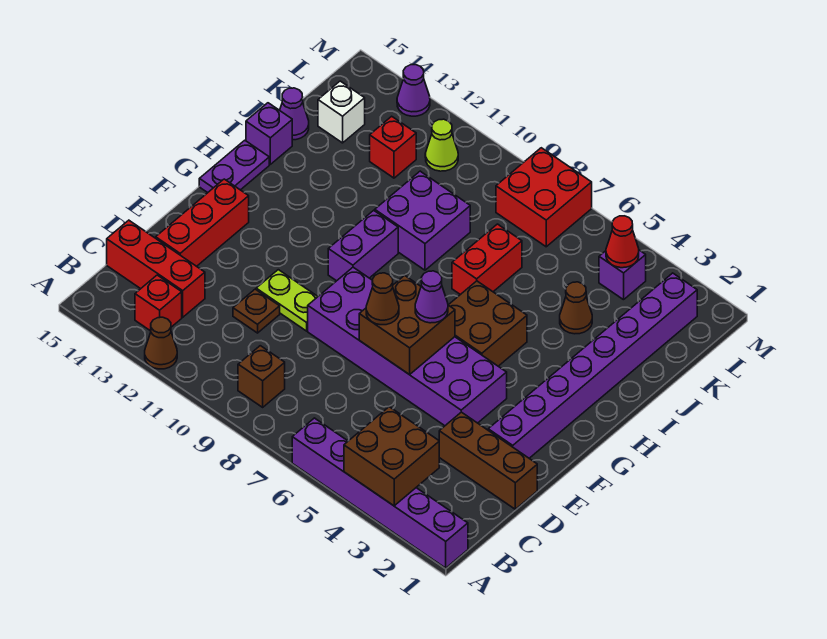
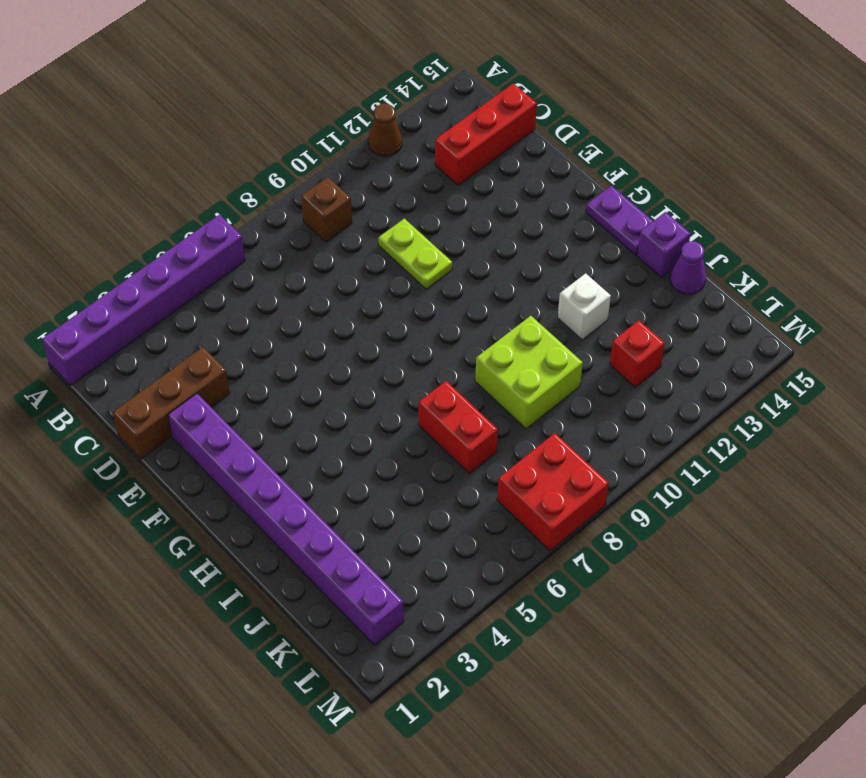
lime 1x2 plate [378,219,452,289] -> lime 1x2 plate turned to [256,270,318,331]
lime 2x2 brick [475,316,583,429] -> purple 2x2 brick [375,171,470,270]
white 1x1 brick [558,273,611,340] -> white 1x1 brick moved to [318,81,365,143]
none -> red 1x1 brick [135,275,182,331]
none -> brown 1x1 plate [233,289,280,333]
none -> red 1x3 brick [156,179,249,266]
none -> purple 2x6 brick [308,267,507,426]

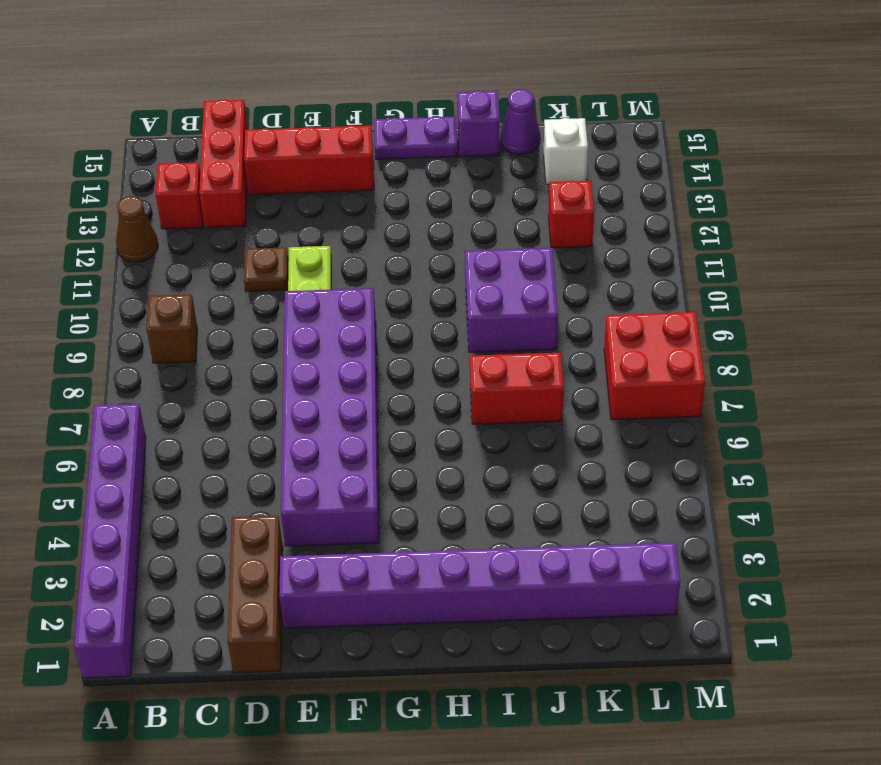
none -> brown 2x2 brick [449,281,527,366]
none -> purple 1x2 brick [328,210,398,281]
none -> brown 1x1 cone [560,282,592,334]
none -> purple 1x1 brick [599,250,646,300]

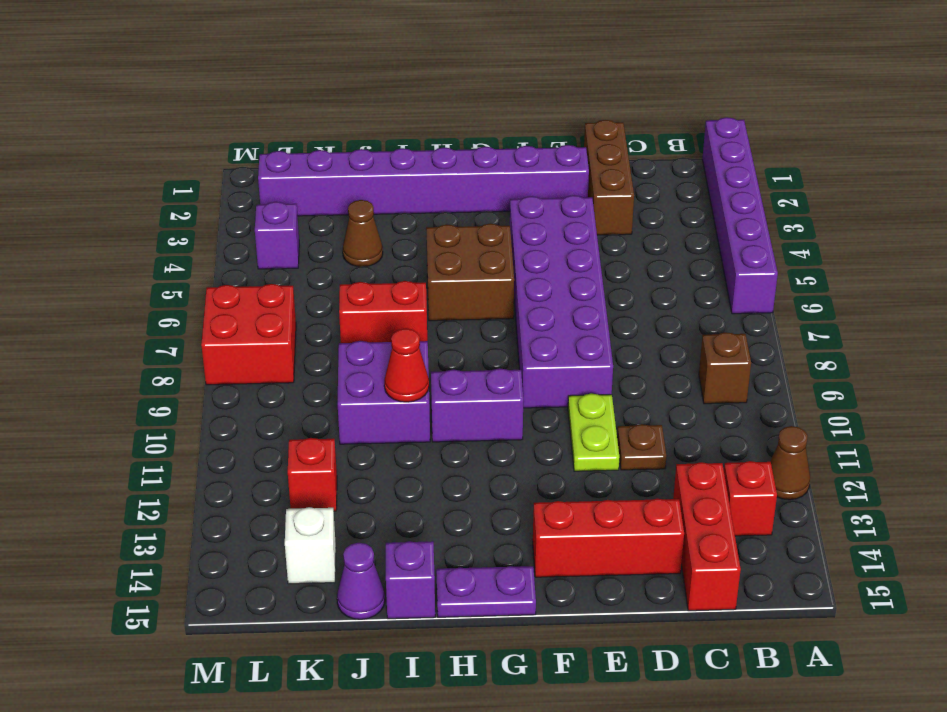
red 1x1 cone [384,329,429,402] -> red 1x1 cone moved to [606,216,639,268]
none -> lime 1x1 cone [425,119,458,171]
none -> purple 1x1 cone [397,65,430,116]
none -> brown 2x2 brick [344,407,439,506]
none -> brown 2x2 brick [359,275,455,375]

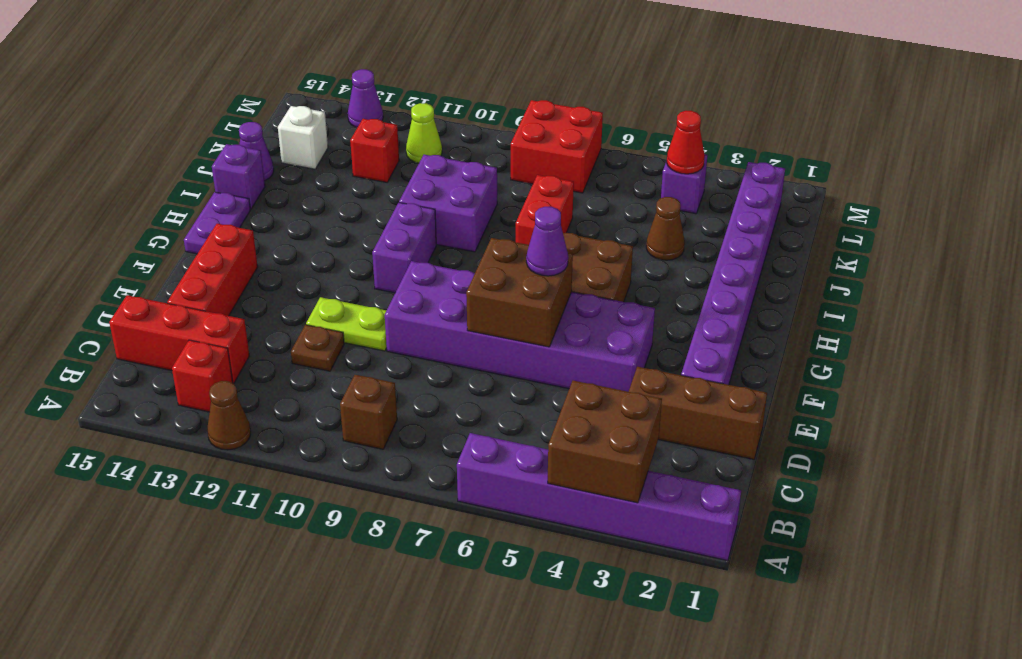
none -> brown 1x1 cone [366,273,399,325]

